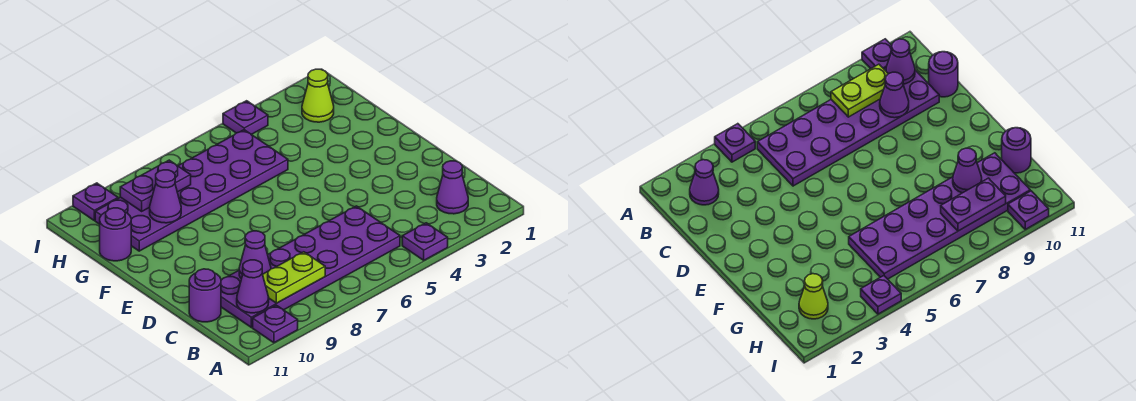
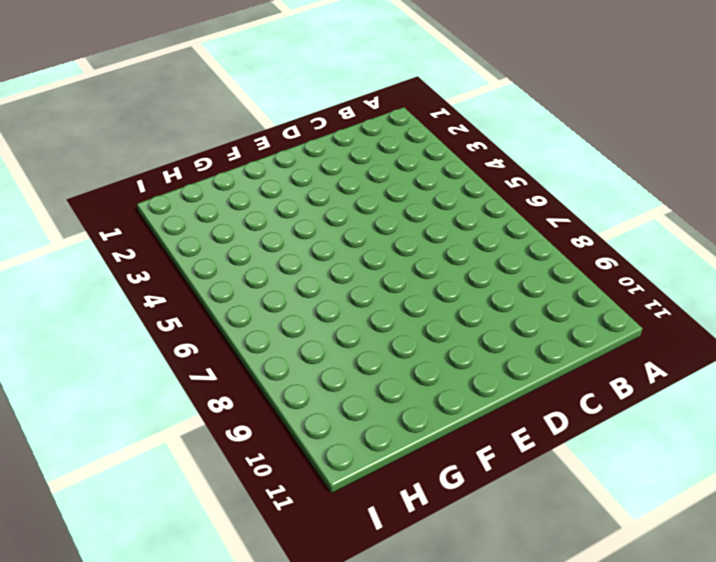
none -> purple 1x1 plate [402,223,448,260]
none -> purple 1x1 plate [253,305,298,343]
none -> purple 1x1 cone [437,161,468,214]

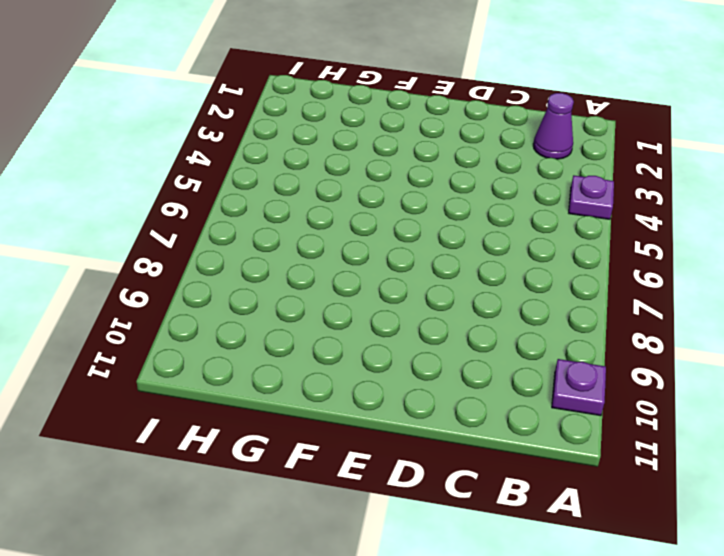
none -> purple 2x6 plate [221,206,400,327]
none -> purple 1x1 round brick [189,269,221,322]
none -> purple 2x6 plate [95,130,288,251]

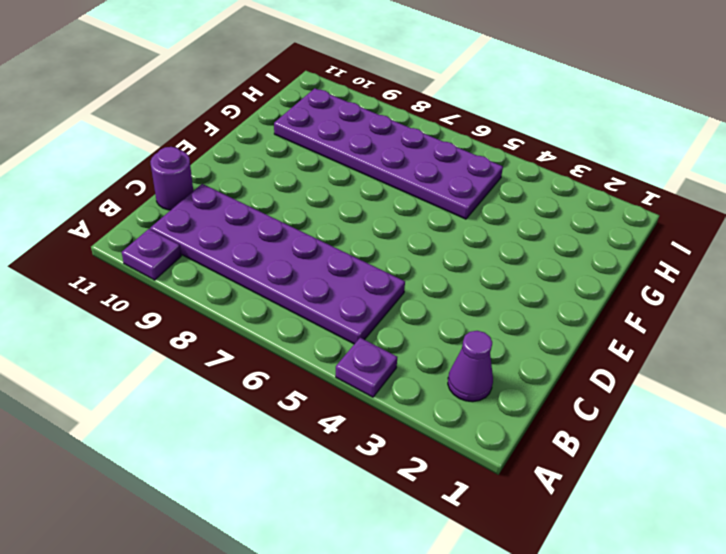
none -> purple 1x1 round brick [100,208,131,261]
none -> lime 1x1 cone [302,69,334,122]
none -> purple 1x1 plate [223,101,268,134]

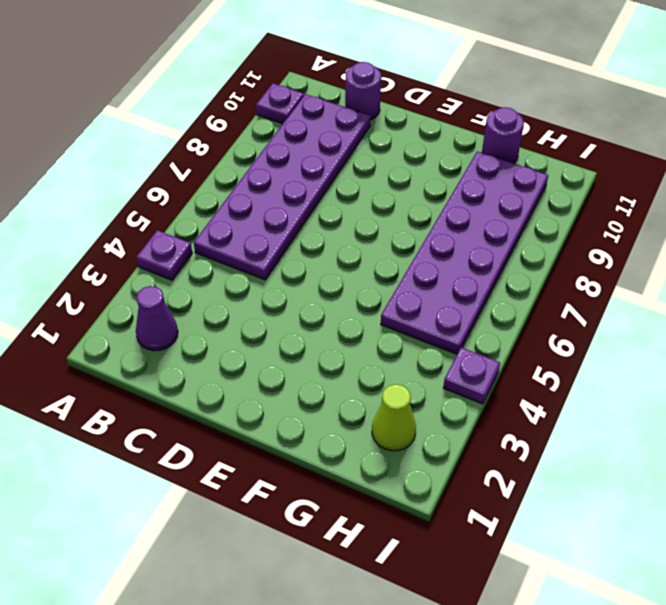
none -> purple 1x1 plate [73,183,118,221]
none -> lime 1x2 plate [263,252,325,303]
none -> purple 1x1 cone [237,260,269,313]

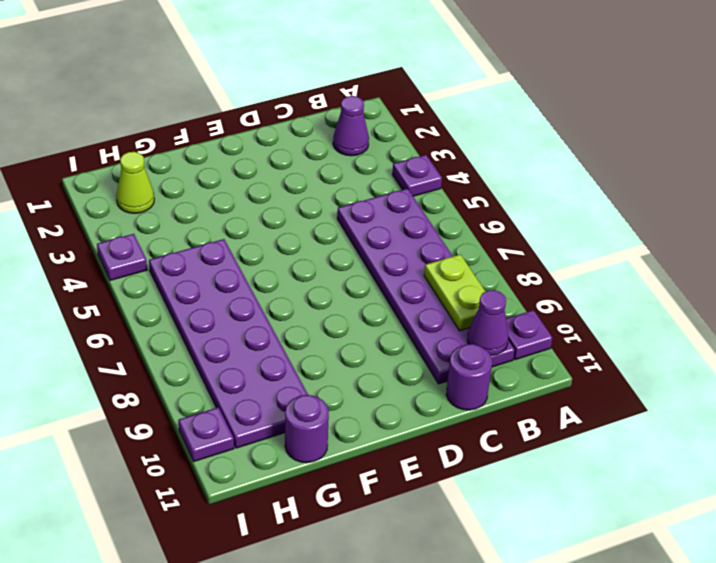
none -> purple 1x1 cone [239,231,271,279]
none -> purple 1x1 cone [150,170,181,223]
none -> purple 1x2 plate [120,160,191,211]

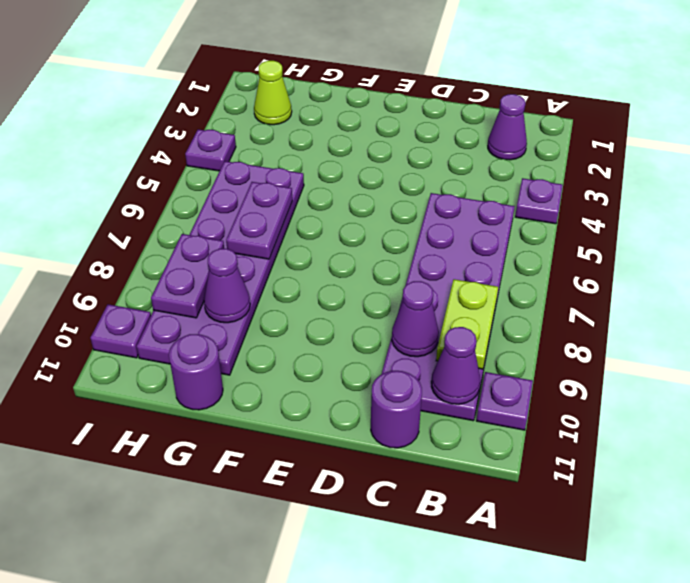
purple 1x2 plate [226,182,292,259] -> none

